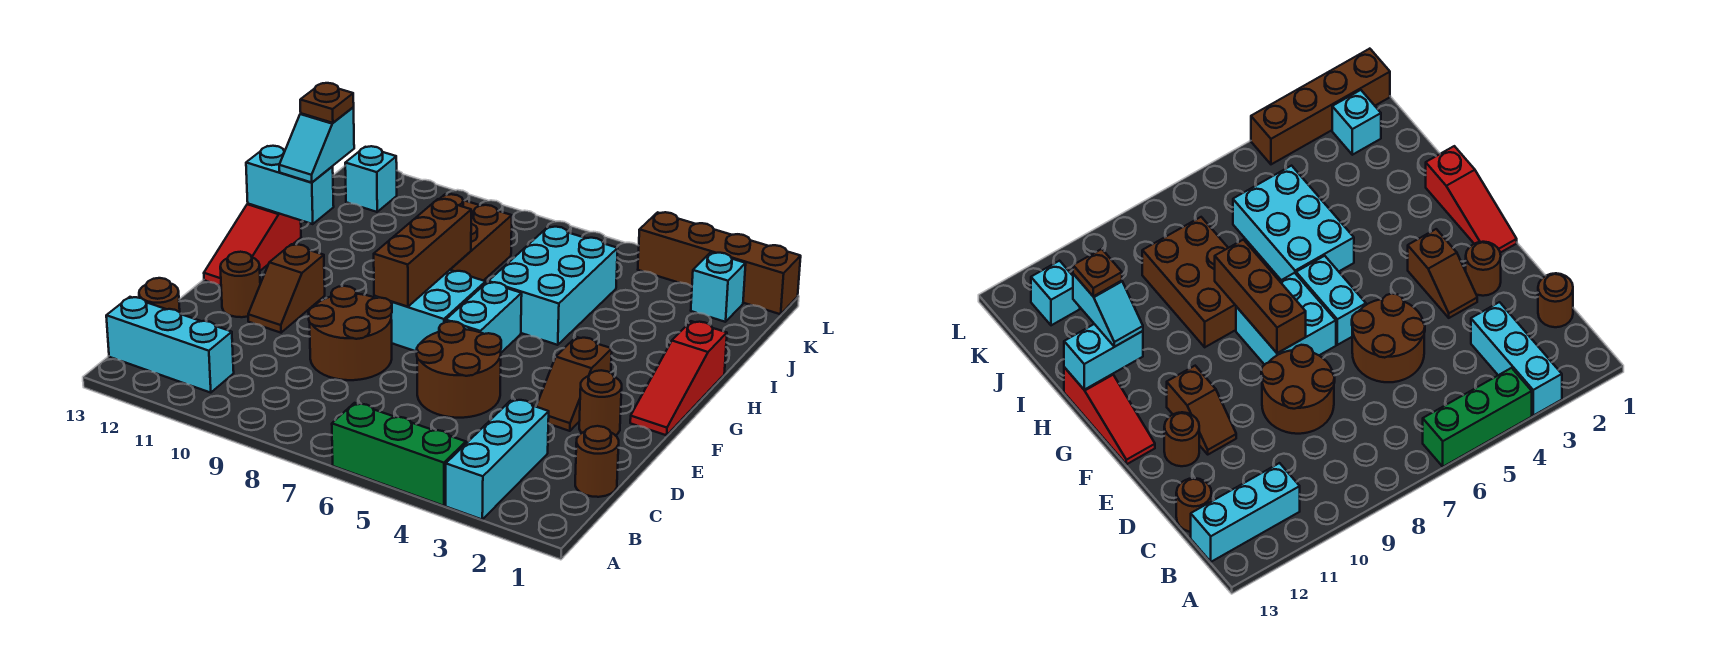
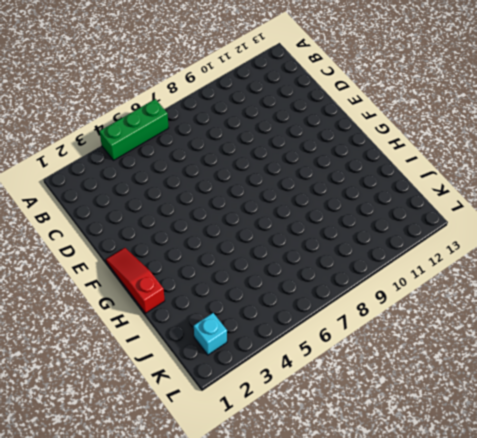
none -> cyan 1x3 brick [446,399,549,519]
none -> cyan 1x3 brick [106,297,234,393]
none -> brown 1x1 round brick [575,426,619,497]

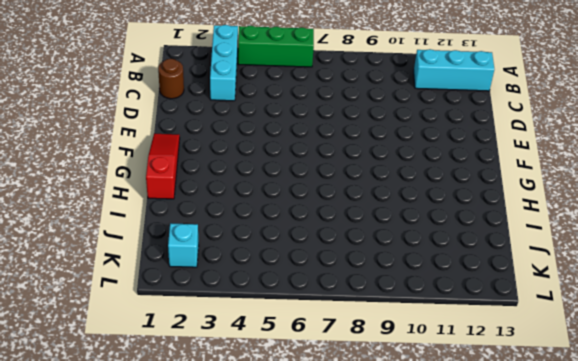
none -> brown 1x1 round brick [139,278,180,312]
none -> brown 2x2 round brick [417,321,501,418]
none -> brown 2x2 round brick [308,286,392,380]

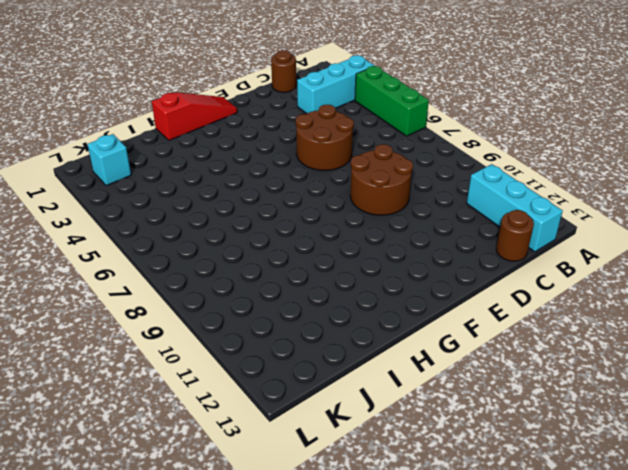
none -> brown 1x1 round brick [579,370,622,436]
none -> brown 1x2 slope [536,337,612,431]
none -> brown 1x2 slope [248,244,325,333]

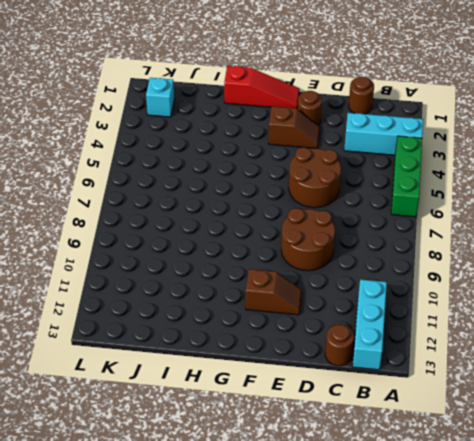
none -> brown 1x1 round brick [220,252,260,317]
none -> cyan 1x2 brick [446,282,522,353]
none -> cyan 2x2 brick [374,270,486,352]

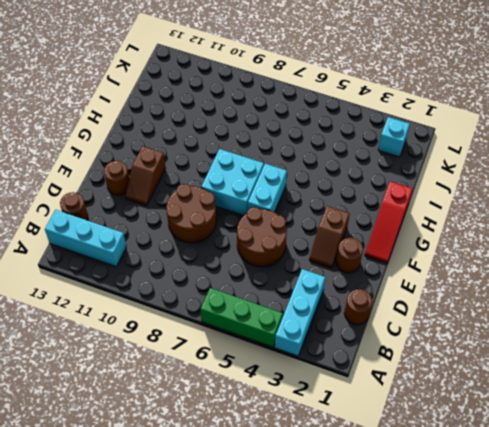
none -> red 1x3 slope [204,204,301,286]
none -> cyan 2x3 brick [488,227,618,345]
none -> brown 2x3 brick [440,194,512,281]

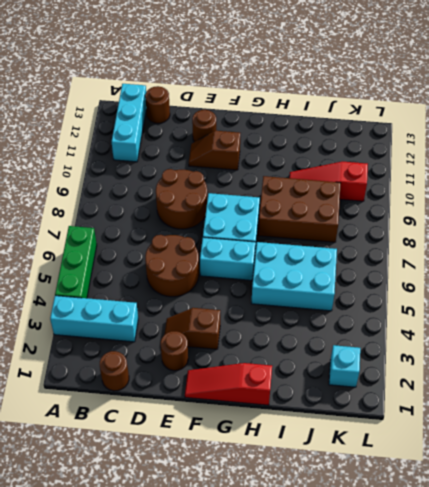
red 1x3 slope [289,162,368,201] -> red 1x3 slope moved to [204,204,301,286]
none -> cyan 1x1 brick [345,146,397,212]
none -> brown 1x4 brick [638,212,801,314]
none -> brown 1x3 brick [374,199,471,307]

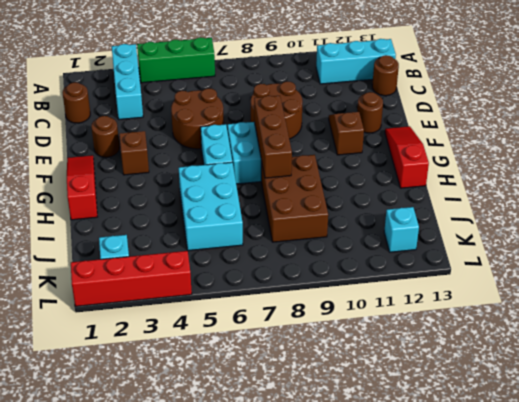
red 1x4 brick [71,251,192,306] -> brown 1x4 brick [638,212,801,314]
none -> cyan 1x2 brick [246,146,334,224]
none -> cyan 1x2 slope [279,108,354,182]
none -> brown 1x1 plate [300,83,354,123]

